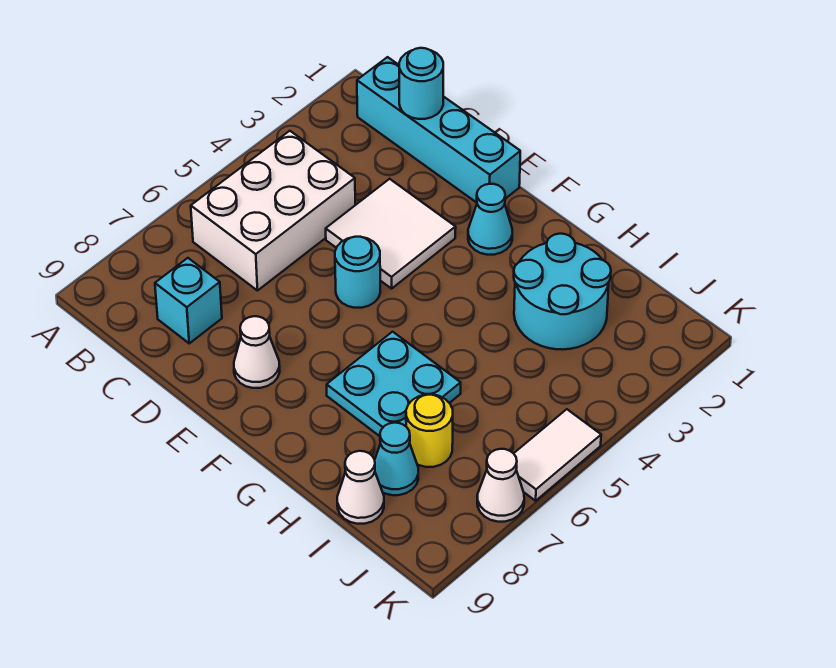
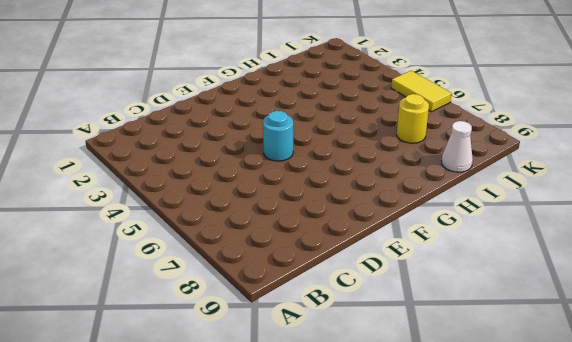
yellow 1x2 tile [391,71,452,112] -> white 1x2 tile [514,409,601,501]
none -> cyan 1x4 brick [357,57,520,203]
none -> white 2x3 brick [191,131,355,291]
none -> cyan 1x1 brick [155,258,222,343]

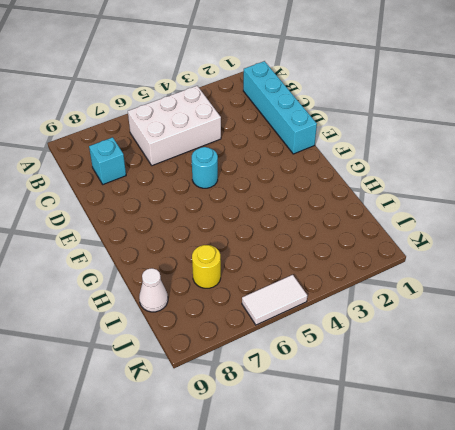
none -> white 2x2 tile [326,179,456,289]
none -> white 1x1 cone [234,316,280,388]
none -> cyan 1x1 cone [468,184,512,255]

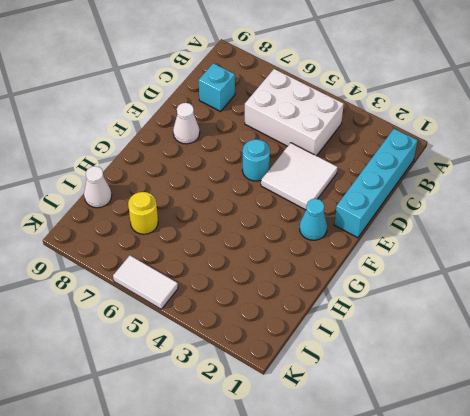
none -> cyan 2x2 plate [327,332,461,436]
none -> cyan 2x2 round brick [514,234,611,350]
none -> cyan 1x1 cone [375,423,418,495]

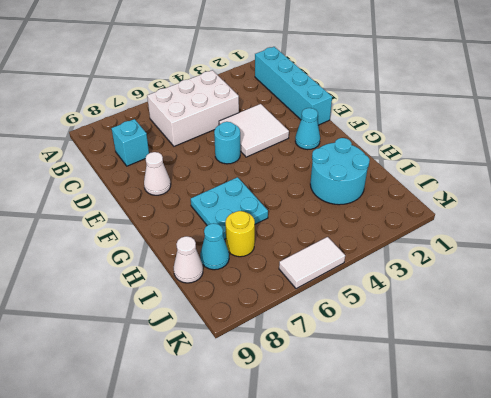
none -> white 1x1 cone [477,449,524,522]
none -> cyan 1x1 round brick [399,48,443,119]

